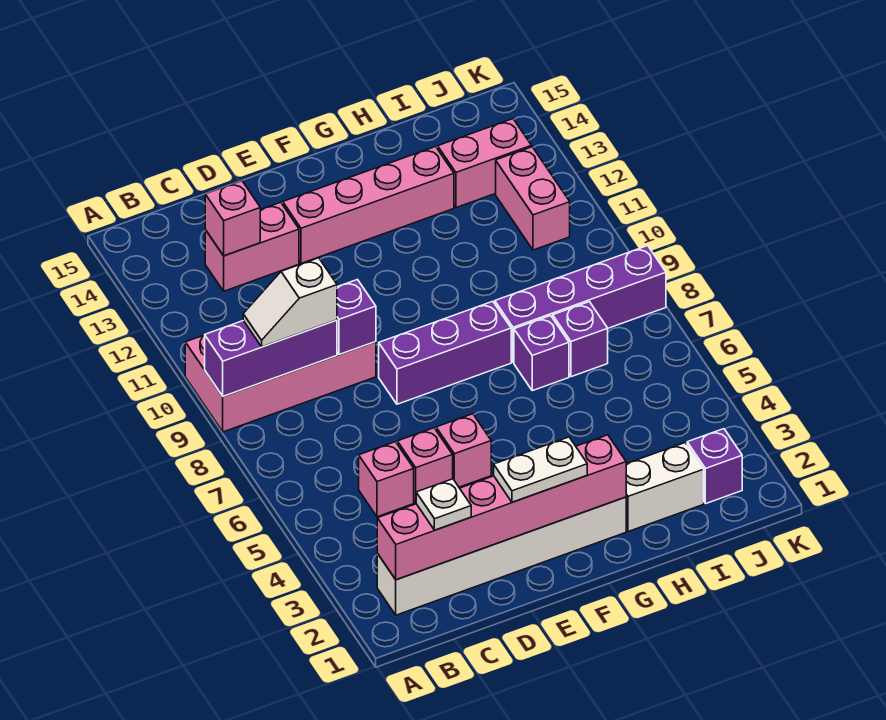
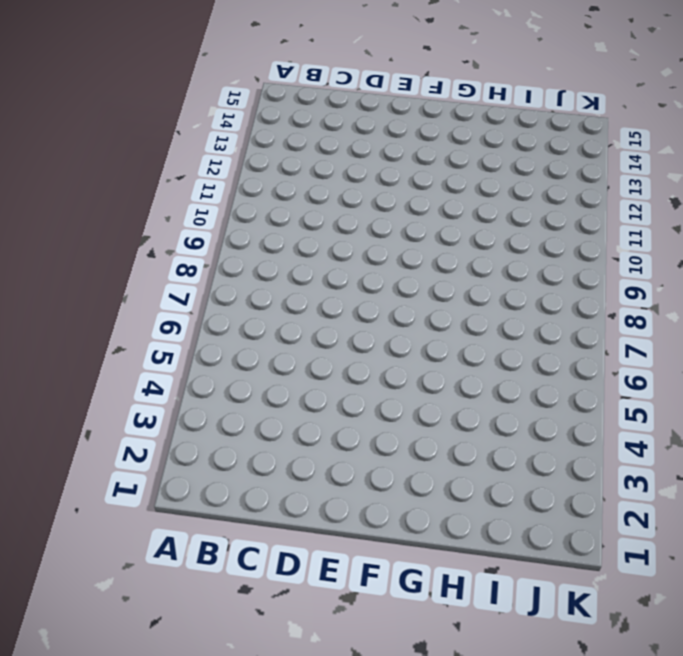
none -> pink 2x4 brick [185,335,376,432]
none -> white 1x6 brick [377,497,626,615]
none -> pink 1x1 brick [359,442,414,517]

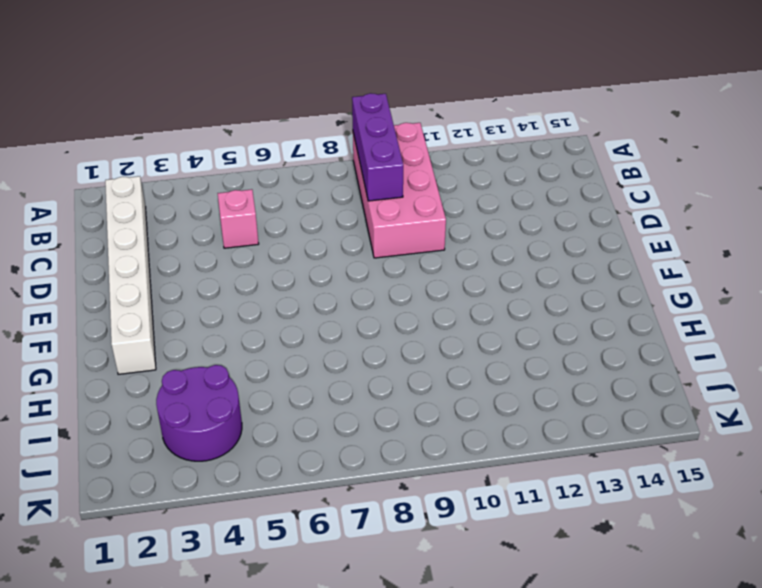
purple 2x2 round brick [156,365,242,461] -> none
none -> pink 1x2 brick [205,202,299,291]
none -> pink 1x1 brick [397,428,453,503]
none -> pink 1x1 brick [436,414,491,487]

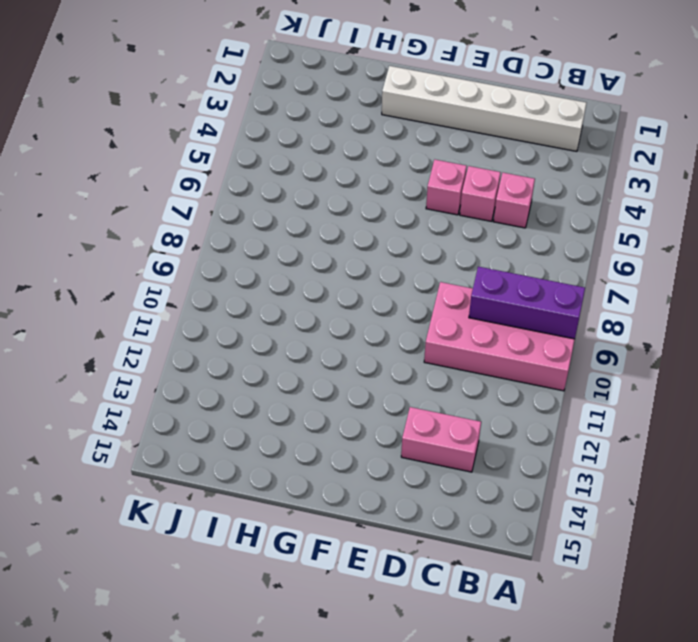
none -> purple 1x3 brick [379,301,511,404]
none -> pink 1x4 brick [283,147,454,263]
none -> white 1x2 brick [626,443,704,532]

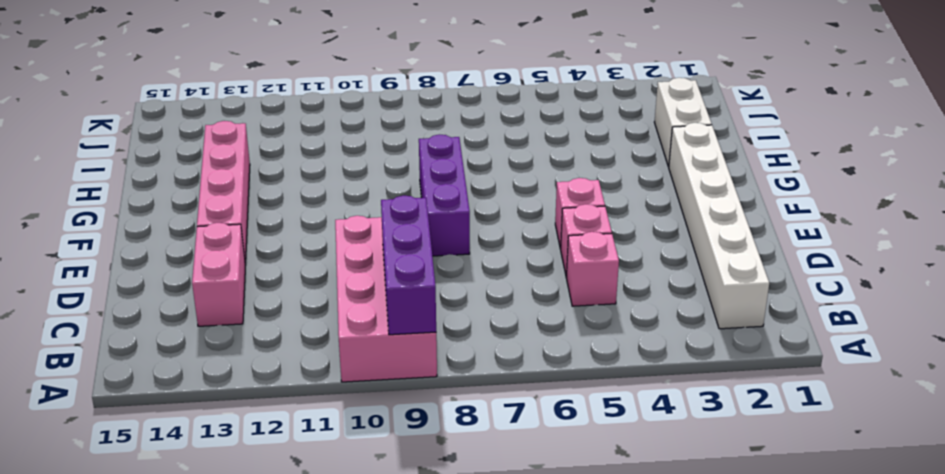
none -> purple 1x1 brick [514,316,569,391]
none -> purple 1x4 brick [495,246,666,362]
none -> purple 1x1 brick [553,302,608,377]

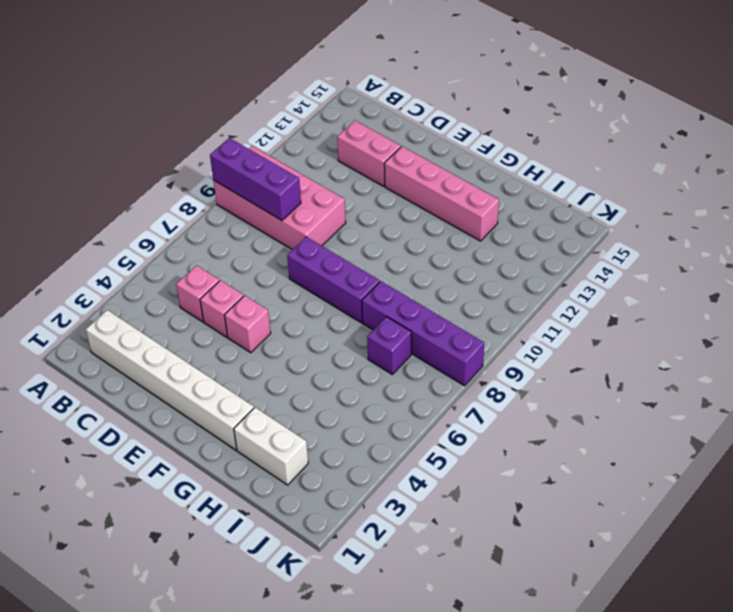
none -> purple 1x1 brick [514,316,569,391]
none -> pink 1x2 brick [438,119,531,208]
none -> purple 1x1 brick [687,429,742,504]

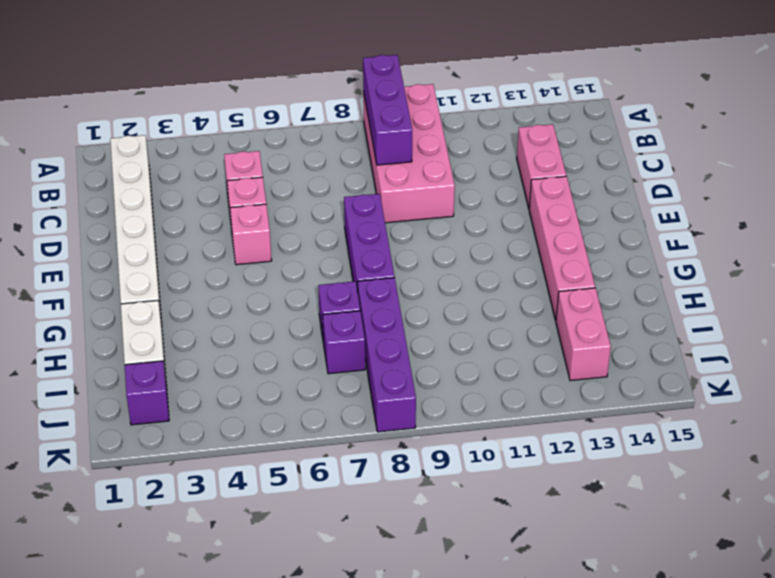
none -> pink 1x2 brick [496,147,570,250]
none -> pink 1x6 brick [377,435,626,580]
none -> pink 1x1 brick [205,181,260,256]

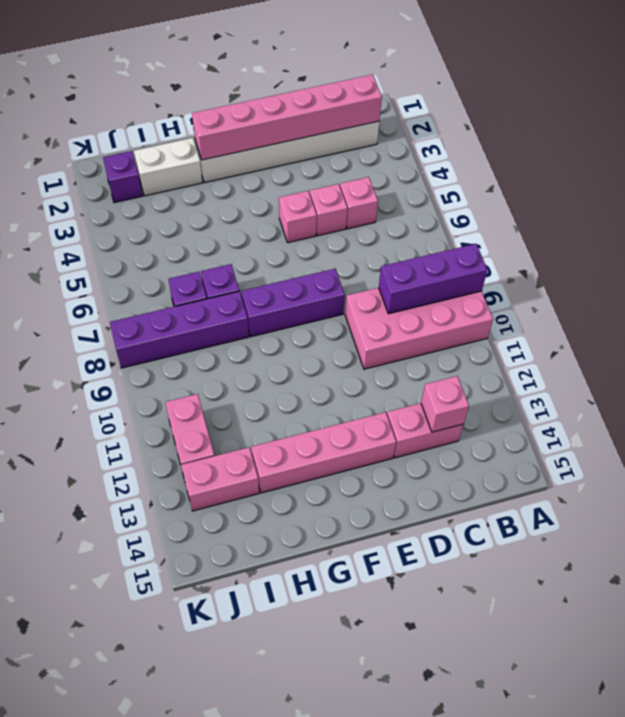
none -> purple 1x1 brick [337,280,376,355]
none -> white 1x2 slope [243,258,337,347]
none -> white 1x1 plate [416,479,471,530]

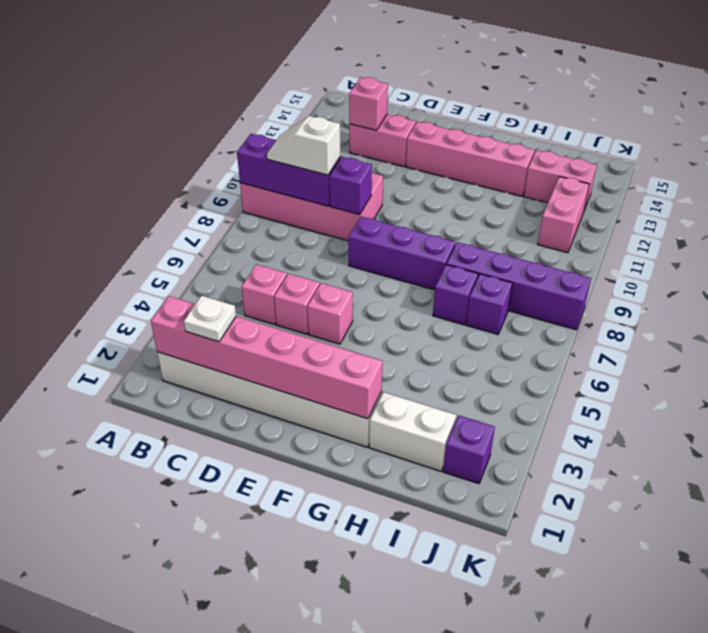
none -> white 1x2 plate [494,437,587,502]

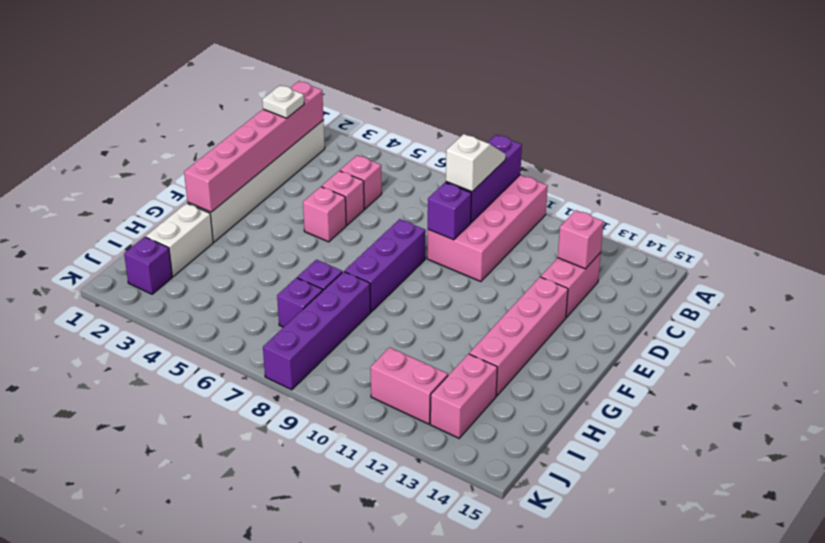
none -> white 1x2 plate [494,437,587,502]

